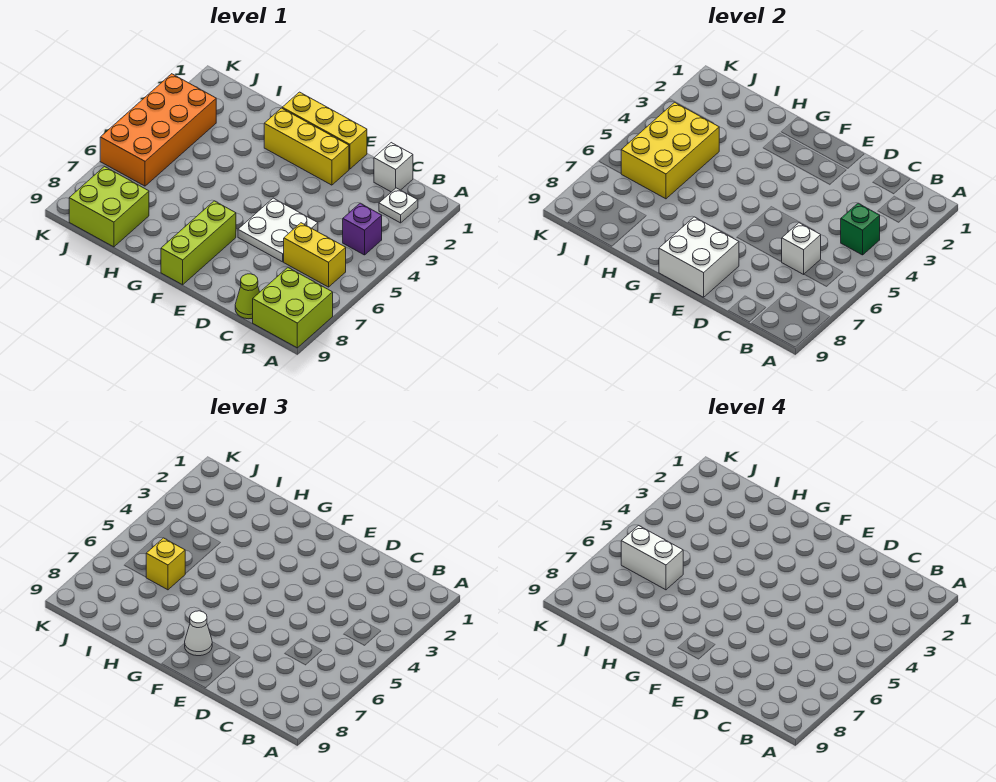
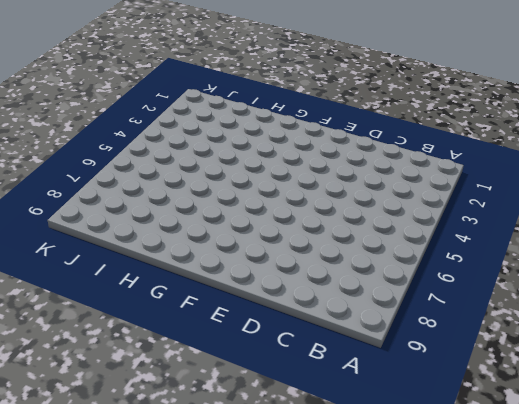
none -> lime 2x2 brick [253,268,333,348]
none -> white 1x1 plate [379,188,418,223]
none -> purple 1x1 brick [343,203,382,255]

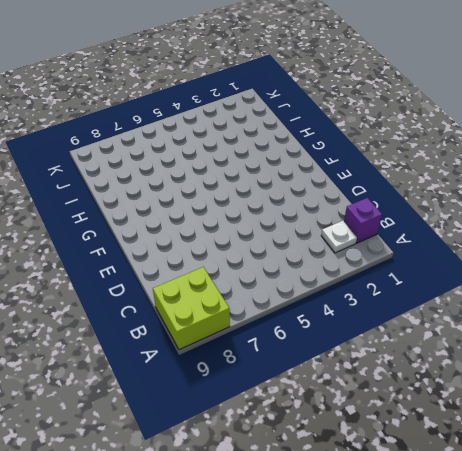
purple 1x1 brick [344,198,382,243] -> purple 1x1 brick moved to [343,203,382,255]
none -> yellow 1x2 brick [284,223,346,287]
none -> white 1x1 brick [374,143,413,192]
none -> lime 1x1 cone [235,274,259,319]

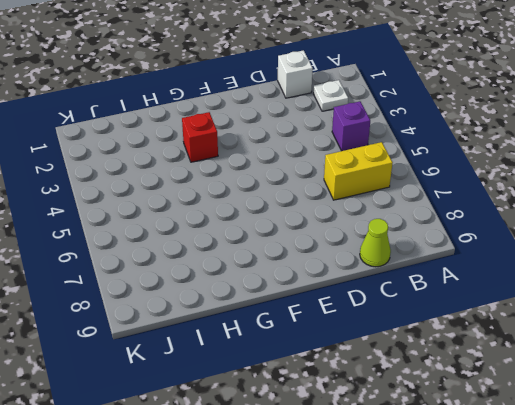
red 1x1 brick [182,112,218,162] -> none
none -> lime 2x2 brick [253,268,333,348]
none -> white 2x2 plate [238,198,318,262]
none -> yellow 1x3 brick [282,92,367,169]

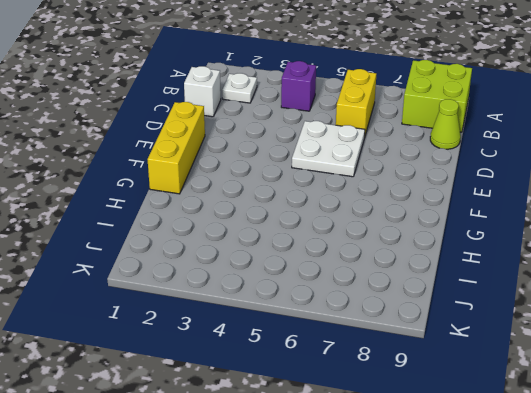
none -> yellow 1x3 brick [264,108,349,185]
none -> lime 1x3 brick [161,201,236,285]
none -> lime 2x2 brick [69,166,149,247]

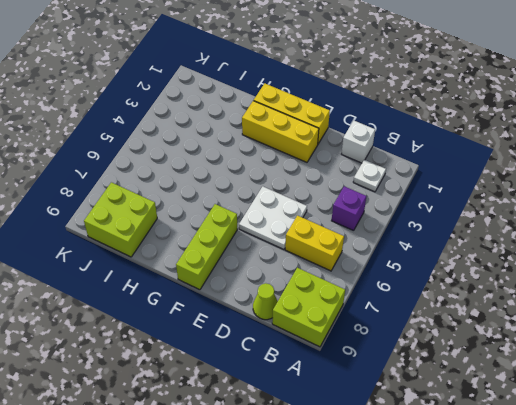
none -> orange 2x4 brick [100,74,216,186]
none -> green 1x1 brick [841,203,880,255]
none -> white 1x1 brick [782,223,821,274]

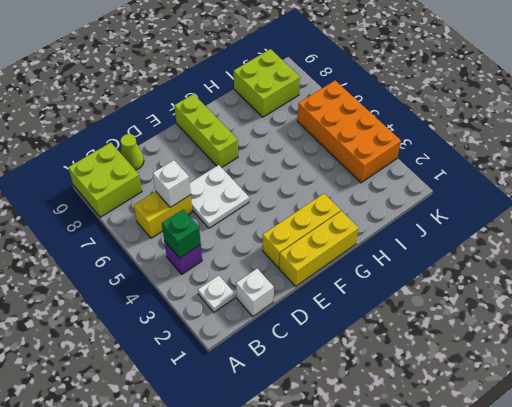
none -> white 2x2 brick [659,217,739,297]
none -> yellow 2x3 brick [621,102,719,199]
none -> white 1x1 cone [185,611,212,656]

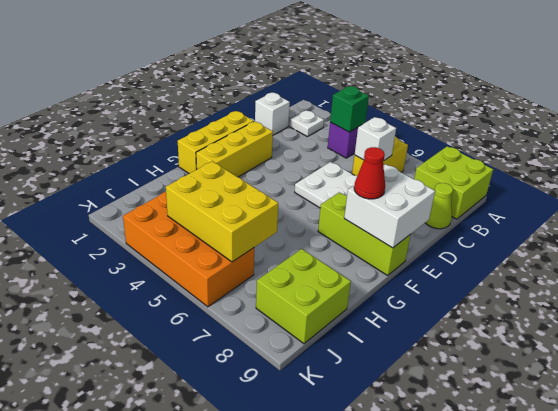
red 1x1 cone [354,147,385,199] -> white 1x1 cone [185,611,212,656]
none -> yellow 1x1 brick [146,538,185,590]
none -> white 1x2 brick [621,525,683,590]

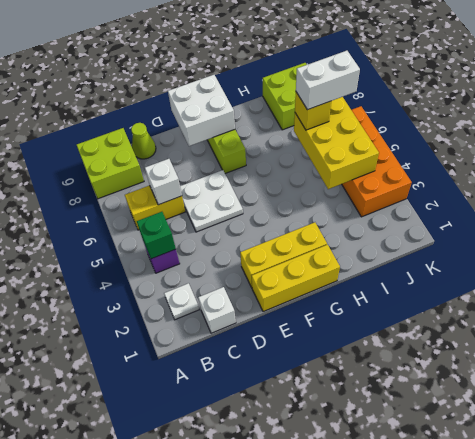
none -> white 1x1 cone [185,611,212,656]

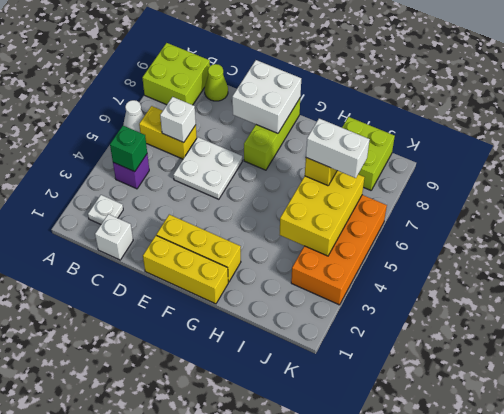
white 1x1 cone [123,100,144,132] -> white 1x1 cone moved to [185,611,212,656]

